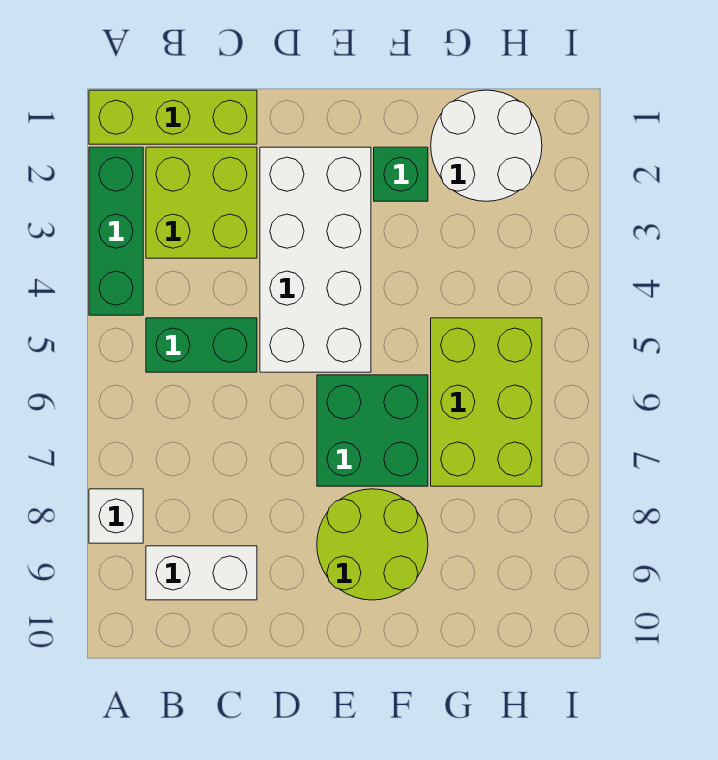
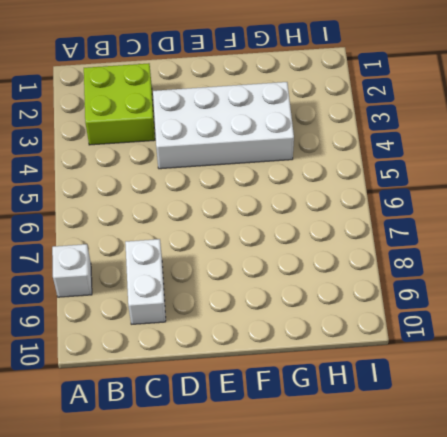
white 1x2 brick [125,239,166,324] -> white 1x2 brick turned to [146,546,257,600]
white 2x4 brick [153,82,294,169] -> white 2x4 brick turned to [260,147,371,372]
none -> lime 1x3 brick [89,90,257,144]
none -> green 1x3 brick [89,147,143,315]
none -> green 1x2 brick [146,318,257,372]

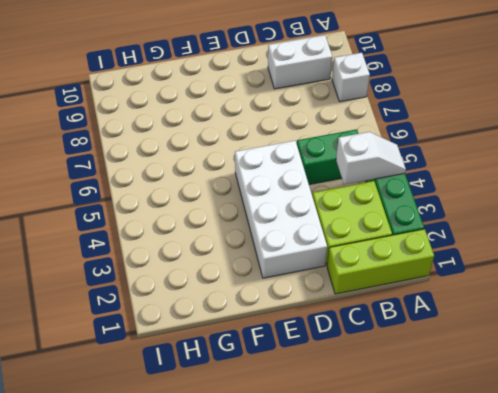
white 1x2 slope [336,132,406,185] -> none
none -> green 2x2 brick [317,375,428,486]
none -> lime 2x2 round brick [317,489,428,600]
none -> green 1x1 brick [374,147,428,201]

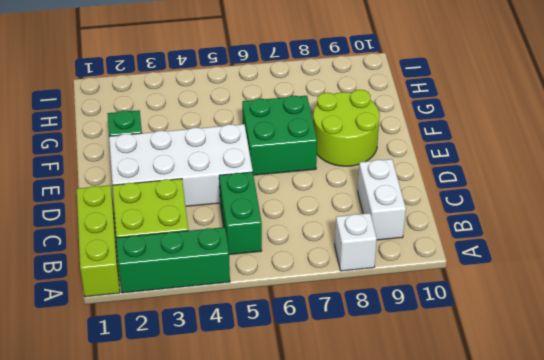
none -> white 2x2 round brick [431,90,542,201]
none -> lime 2x3 brick [431,318,542,486]

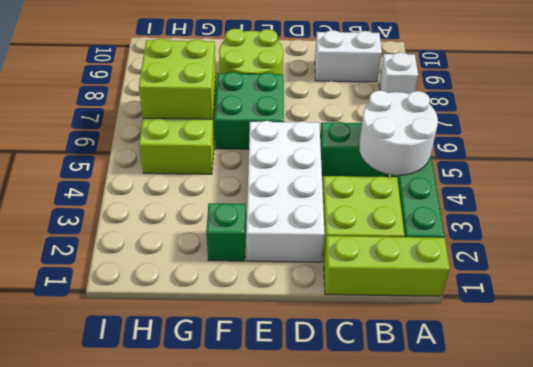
white 2x2 round brick [359,90,438,175] -> white 2x2 round brick moved to [431,90,542,201]
lime 2x2 brick [139,39,216,119] -> none

